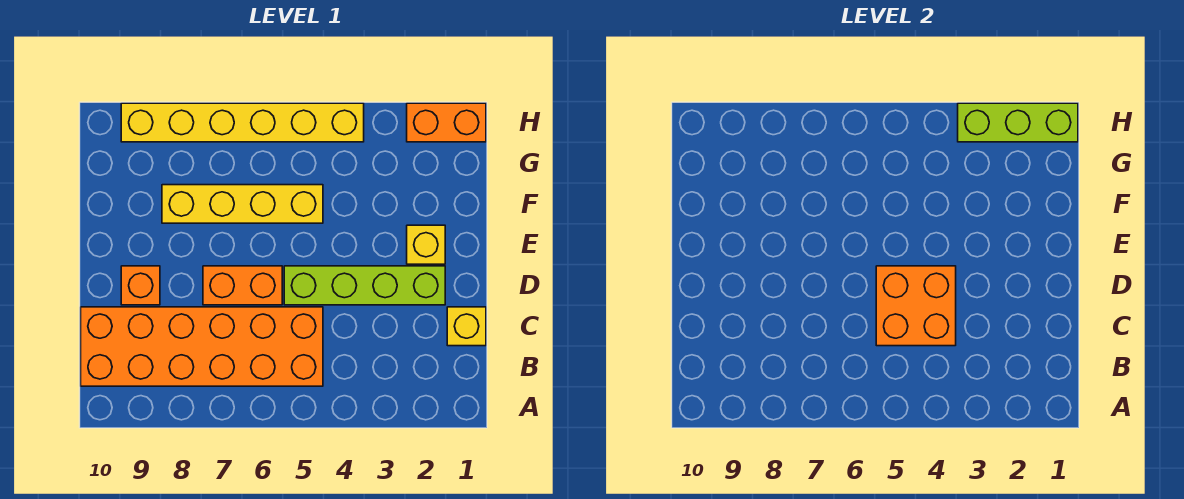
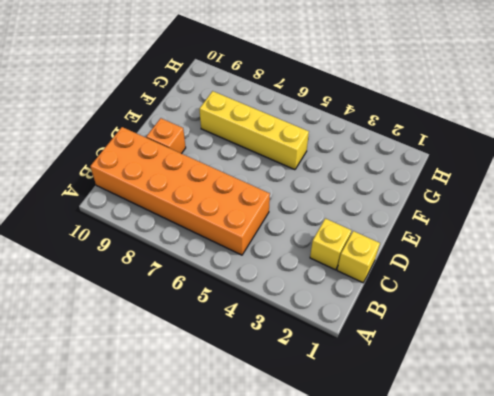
yellow 1x1 brick [310,218,352,270] -> yellow 1x1 brick moved to [407,225,445,264]
none -> lime 1x4 brick [284,266,445,305]
none -> orange 1x2 brick [203,266,282,305]

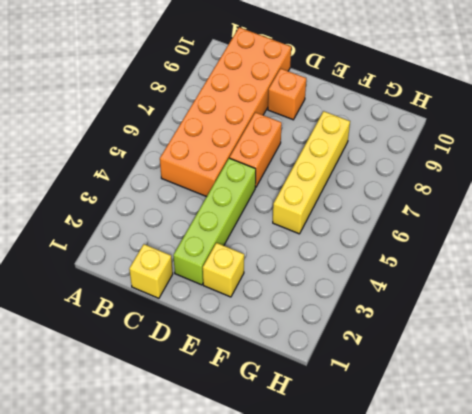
none -> orange 1x2 brick [407,103,486,142]
none -> yellow 1x6 brick [121,103,364,142]

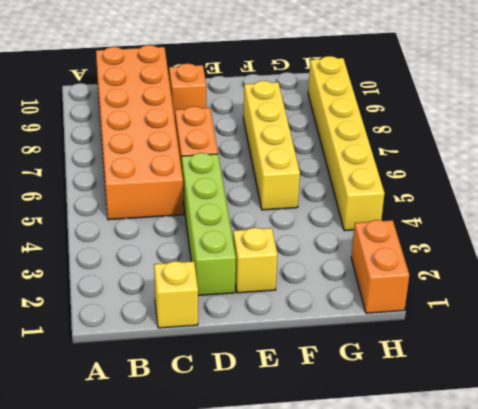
none -> orange 2x2 brick [876,266,956,346]
none -> lime 1x3 brick [958,103,1078,142]

